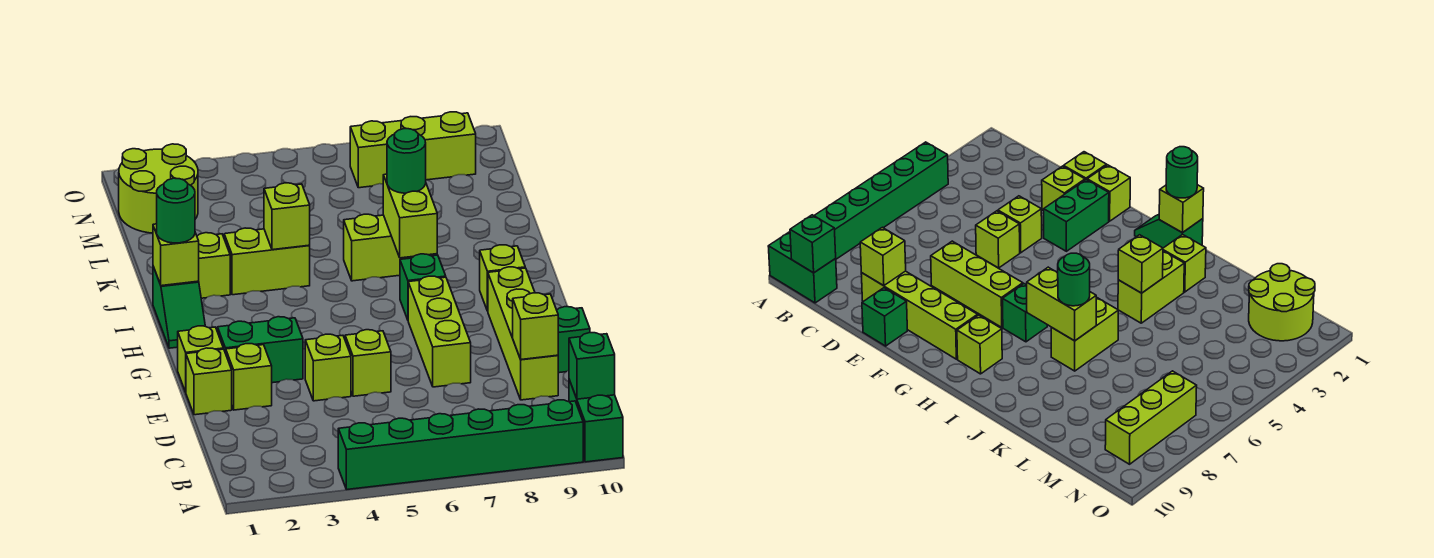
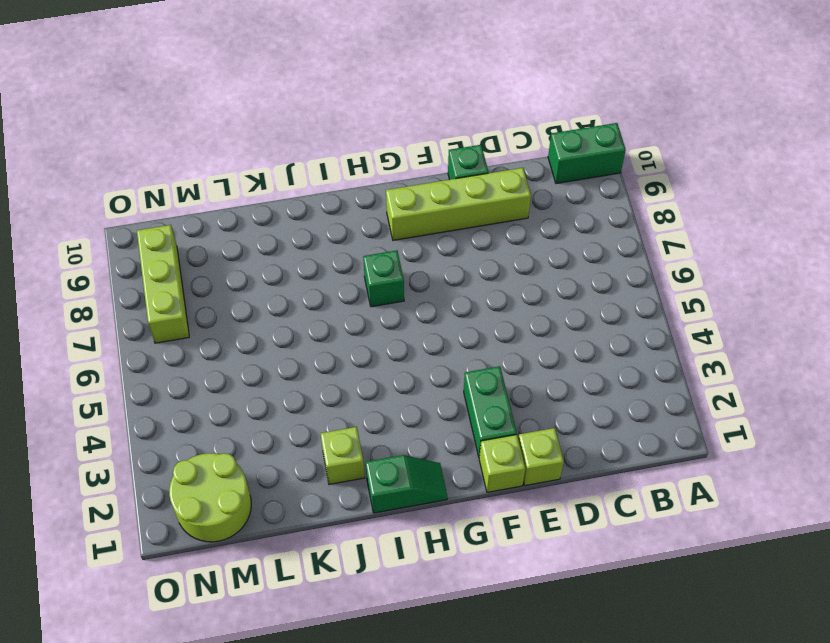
none -> green 1x6 brick [338,400,583,489]
none -> lime 1x1 brick [226,344,272,410]
none -> lime 1x1 brick [305,334,351,401]

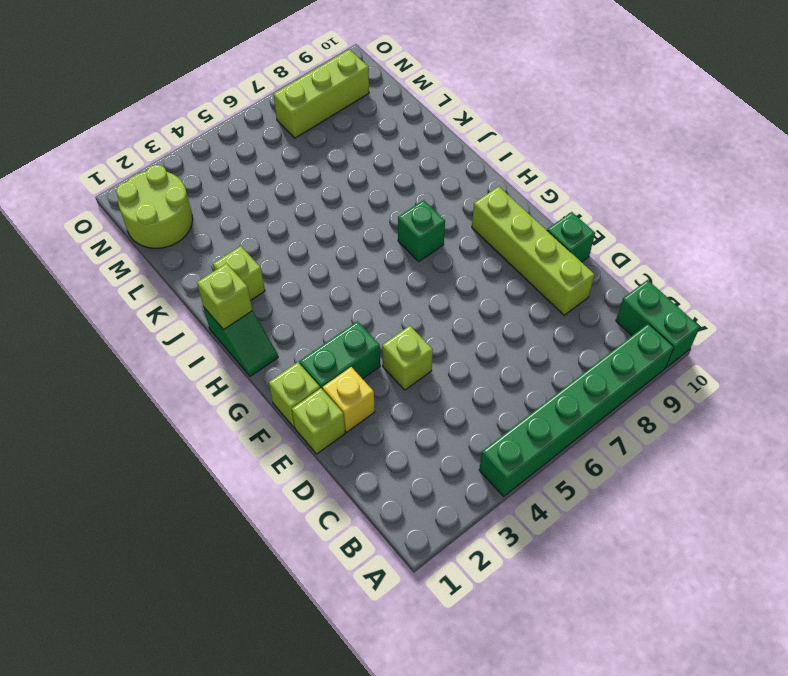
yellow 1x1 brick [323,367,375,432] -> lime 1x1 brick [226,344,272,410]
none -> lime 1x1 brick [345,330,391,396]
none -> lime 1x3 brick [408,276,471,387]
none -> lime 1x1 brick [480,245,525,311]

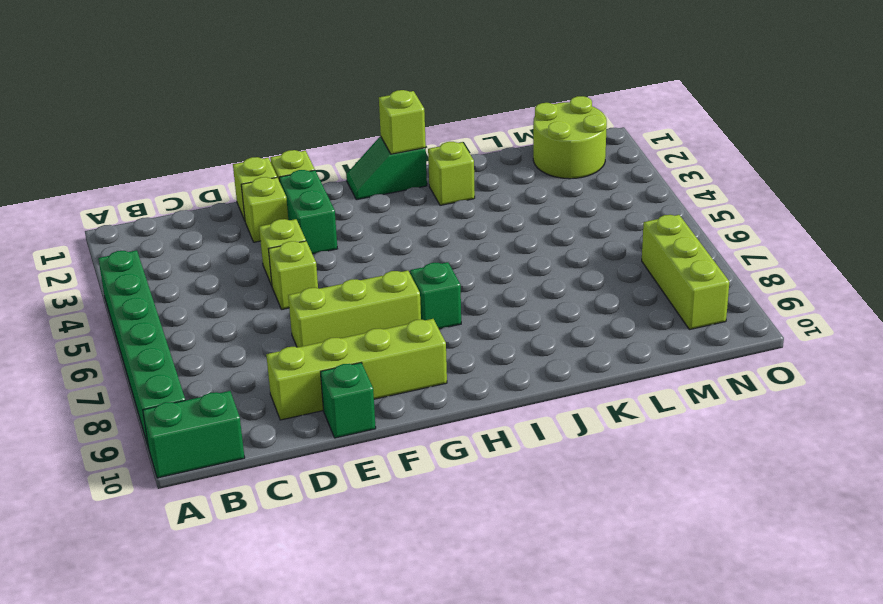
none -> lime 1x1 brick [480,245,525,311]
none -> lime 1x2 brick [224,228,310,295]
none -> lime 1x2 brick [344,214,414,281]

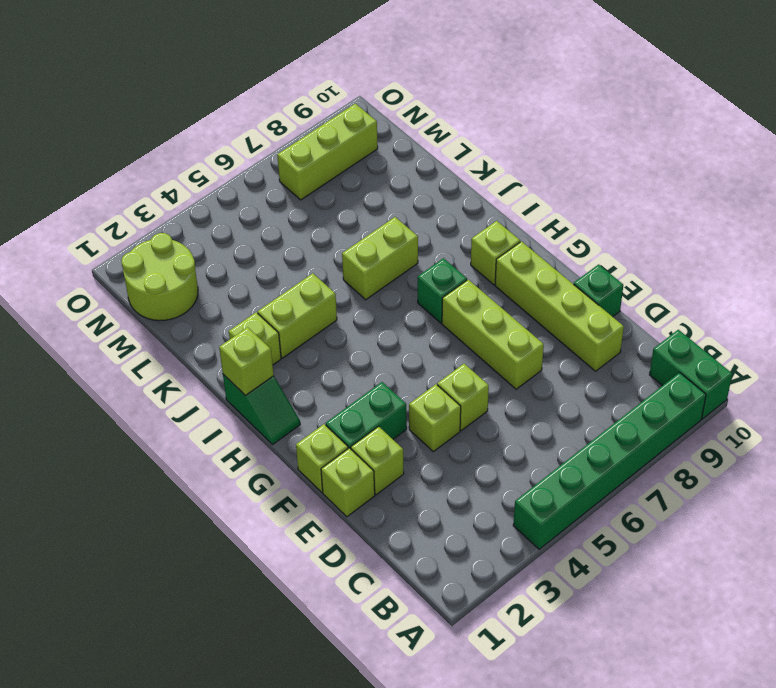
none -> green 1x1 brick [569,333,615,399]
none -> lime 1x1 brick [513,293,558,359]
none -> lime 1x2 brick [383,174,437,258]

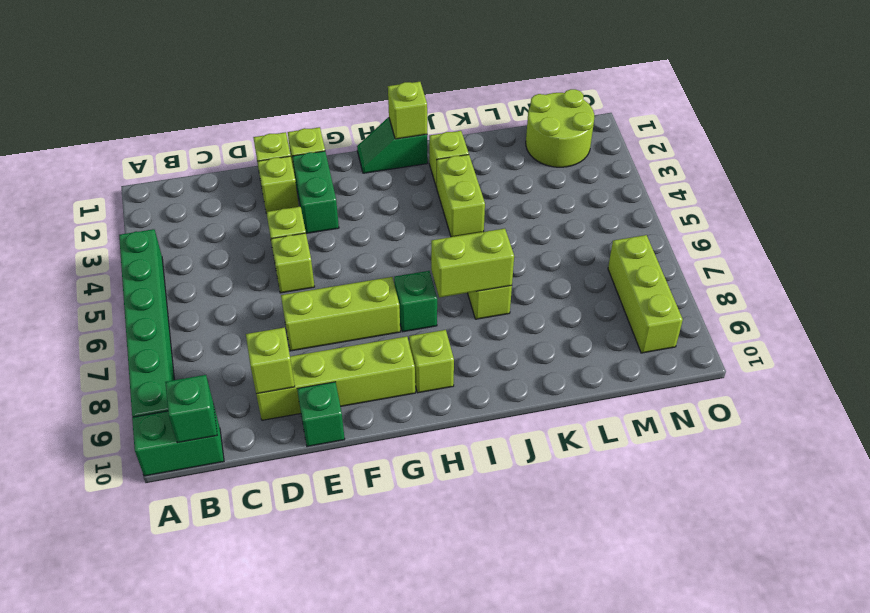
none -> lime 1x1 brick [264,183,310,250]
none -> green 1x1 round brick [157,178,195,243]
none -> green 1x1 round brick [387,129,426,193]

